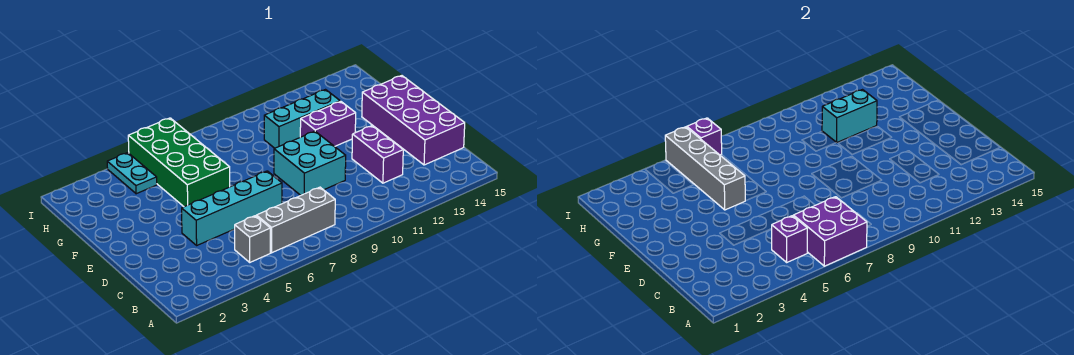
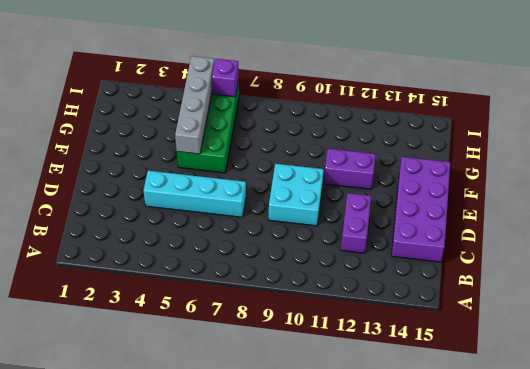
none -> grey 1x1 brick [235,216,270,262]
none -> grey 1x3 brick [256,187,335,253]
none -> cyan 1x3 brick [264,90,340,148]

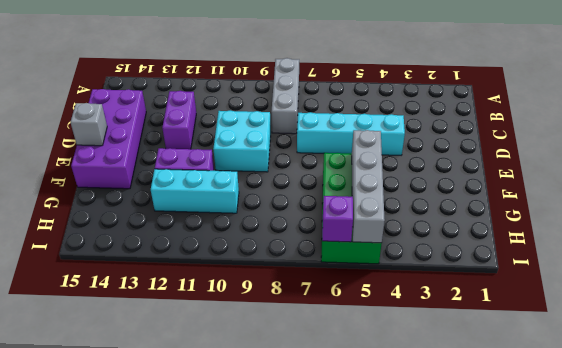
grey 1x3 brick [271,58,299,134] -> grey 1x3 brick turned to [256,187,335,253]
grey 1x1 brick [70,103,107,146] -> grey 1x1 brick moved to [235,216,270,262]
none -> cyan 1x2 plate [107,153,157,194]
none -> purple 2x2 brick [793,197,867,266]
none -> purple 1x1 brick [772,216,807,262]

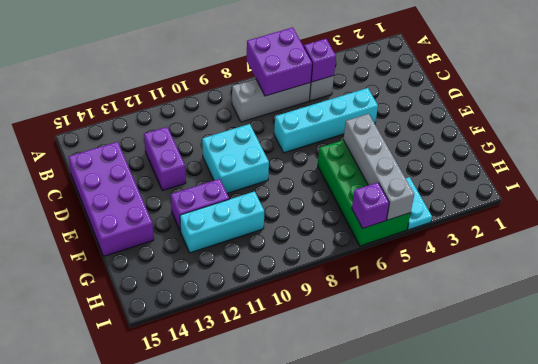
none -> cyan 1x2 brick [822,90,877,143]

